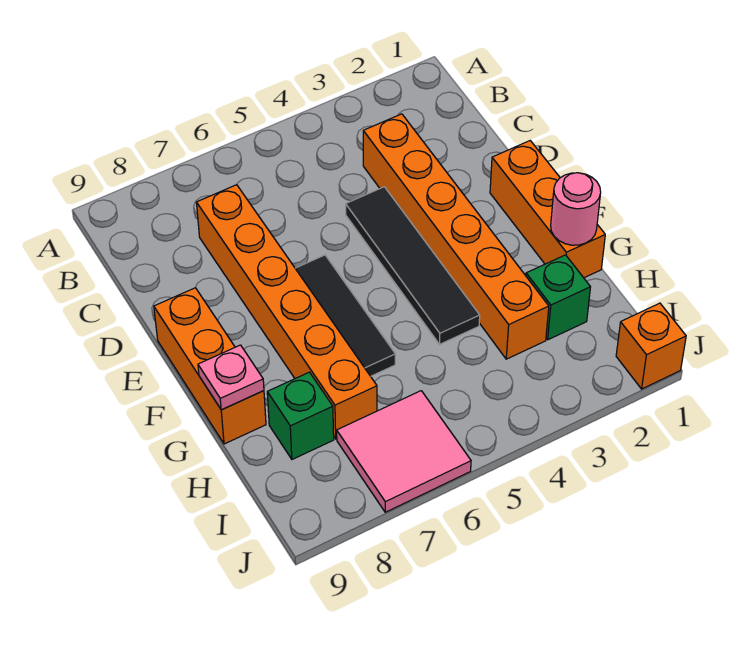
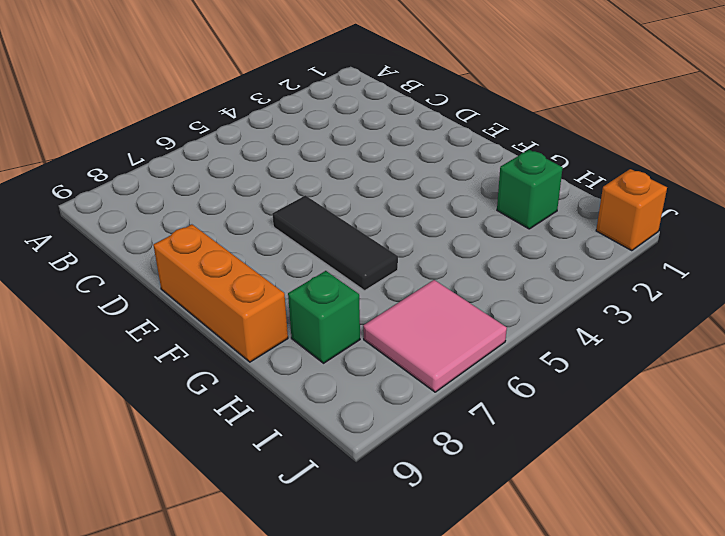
none -> orange 1x6 brick [363,114,549,359]
none -> orange 1x6 brick [196,185,377,439]
none -> black 1x4 tile [346,187,480,344]

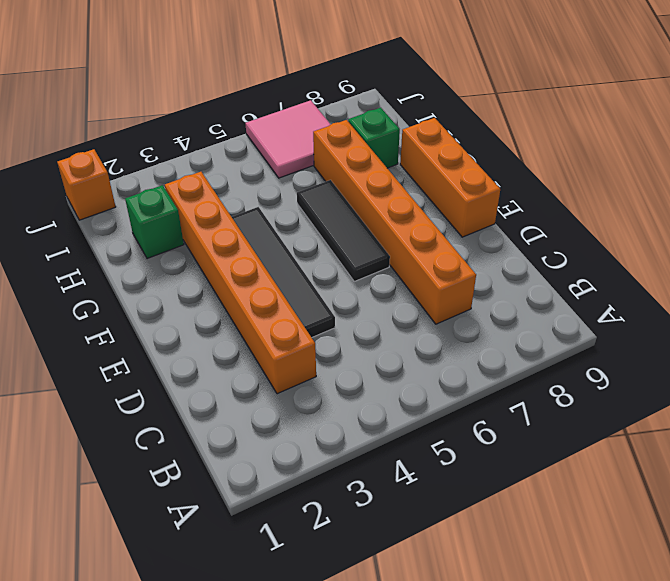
none -> orange 1x3 brick [490,141,605,278]
none -> pink 1x1 round brick [551,173,601,245]
none -> pink 1x1 plate [198,345,264,410]

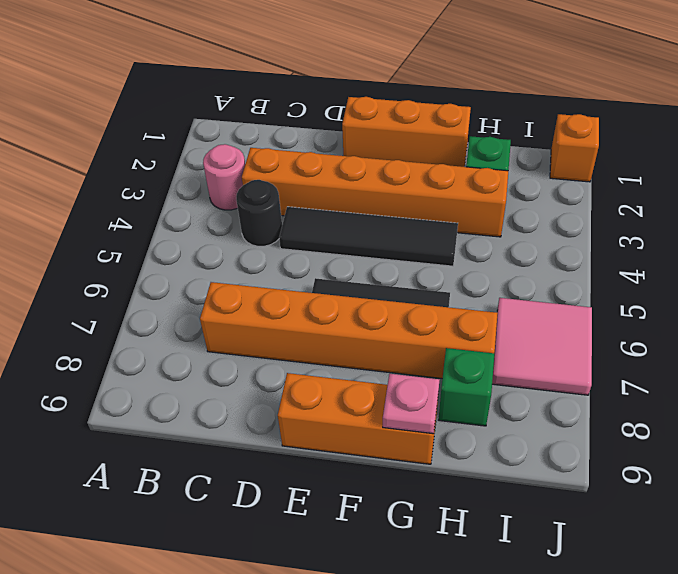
pink 1x1 round brick [203,144,245,210] -> pink 1x1 round brick moved to [551,173,601,245]
black 1x1 round brick [236,180,282,246] -> none

